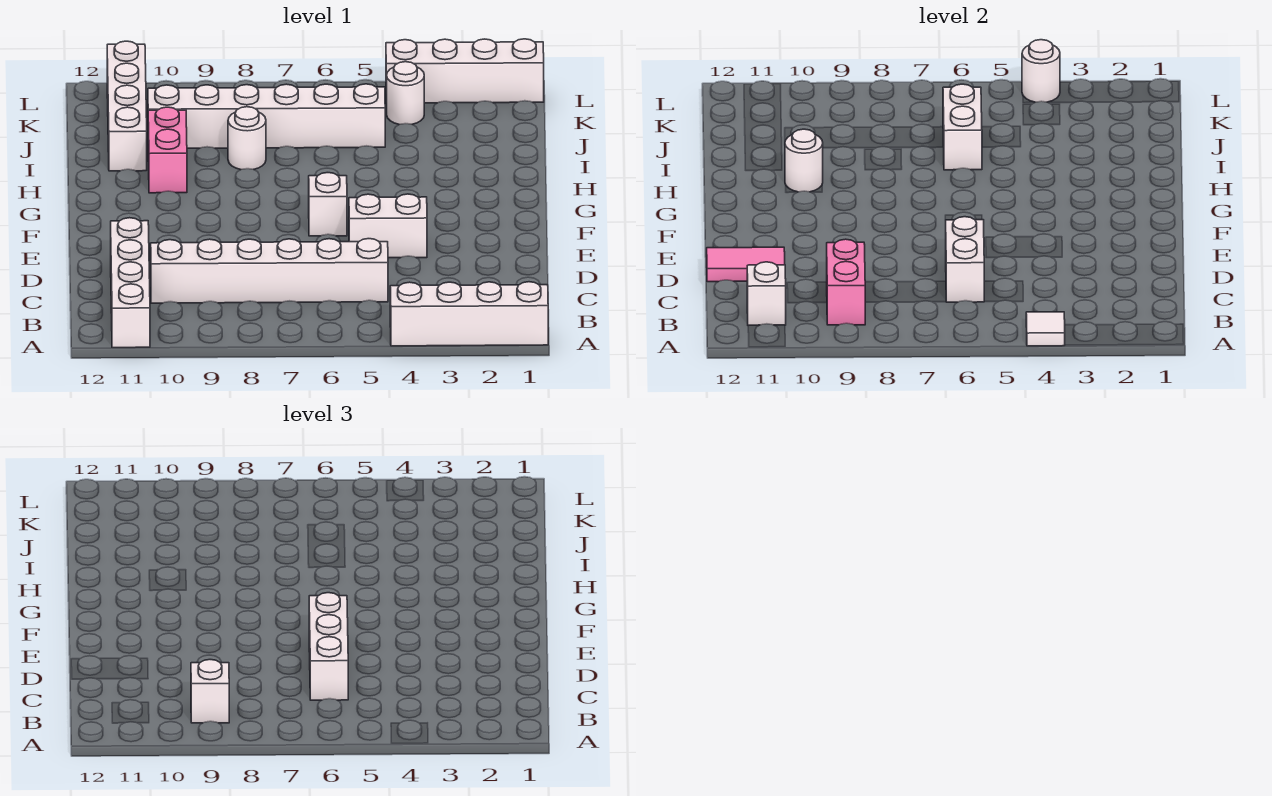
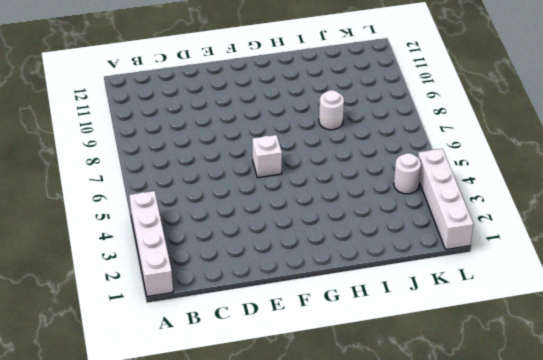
none -> white 1x4 brick [111,218,150,348]
none -> white 1x6 brick [151,239,388,303]
none -> white 1x2 brick [349,194,427,258]

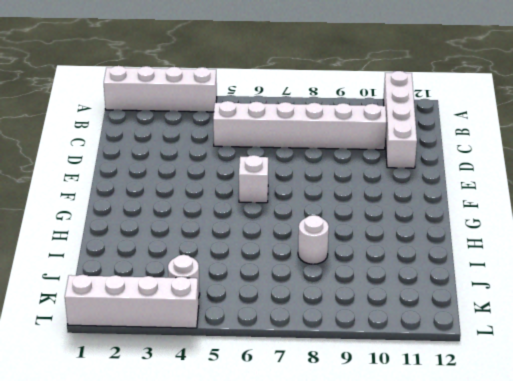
none -> white 1x2 brick [349,194,427,258]
none -> pink 1x2 brick [148,107,187,193]
none -> white 1x4 brick [107,41,147,171]

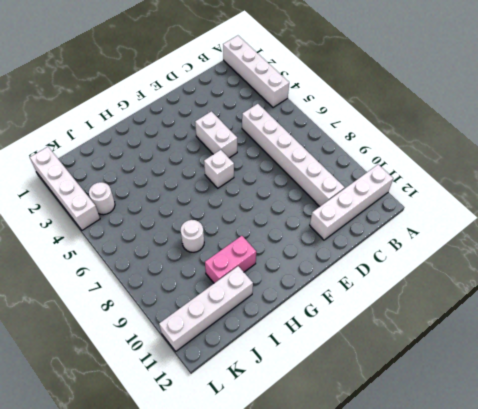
none -> white 1x6 brick [148,84,385,148]
none -> white 1x1 tile [1026,312,1065,346]
none -> pink 1x2 brick [827,239,865,325]

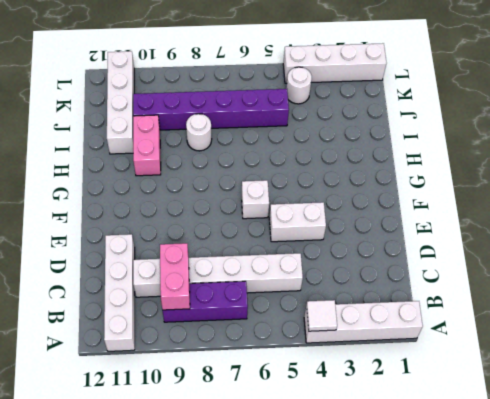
purple 1x3 brick [163,281,248,322] -> none
purple 1x6 brick [133,89,289,130] -> white 1x6 brick [148,84,385,148]
none -> white 1x1 brick [747,262,786,325]
none -> white 1x2 brick [946,217,985,302]
none -> pink 1x2 tile [707,247,785,282]

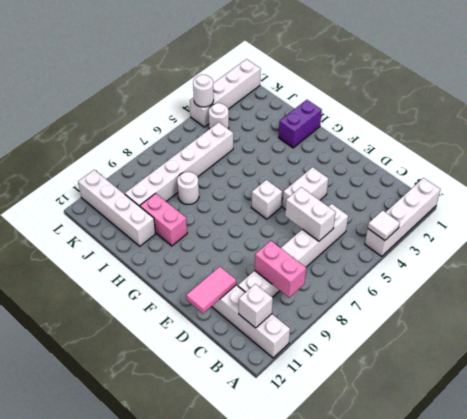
purple 1x2 brick [279,100,322,148] -> none
none -> white 1x1 round brick [785,129,823,192]
none -> white 1x2 brick [943,84,982,170]
none -> white 1x1 brick [191,660,229,723]

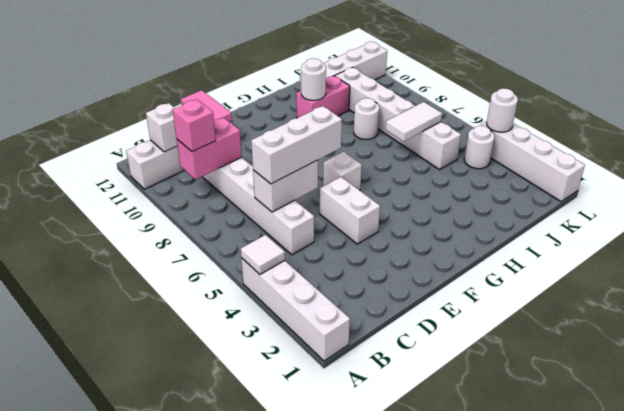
pink 1x1 brick [173,99,216,152] -> white 1x1 brick [191,660,229,723]
white 1x2 tile [386,102,442,141] -> white 1x2 brick [943,84,982,170]

